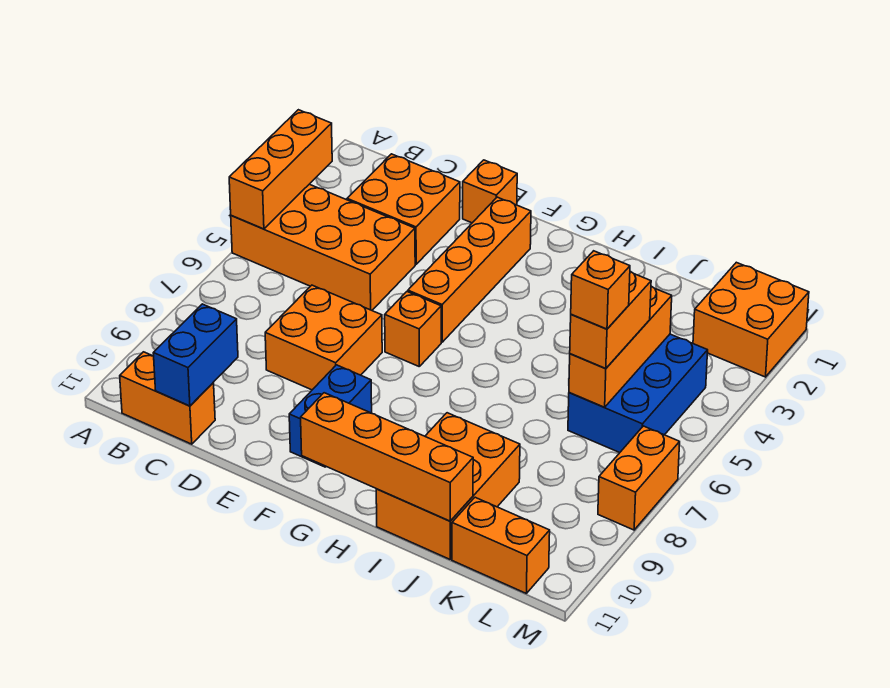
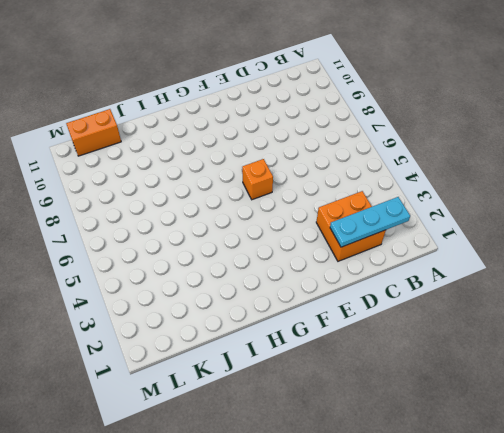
cyan 1x3 plate [330,197,410,247] -> none
none -> orange 2x4 brick [231,184,415,310]
none -> orange 1x2 brick [120,352,215,444]
none -> orange 2x2 brick [265,285,382,390]

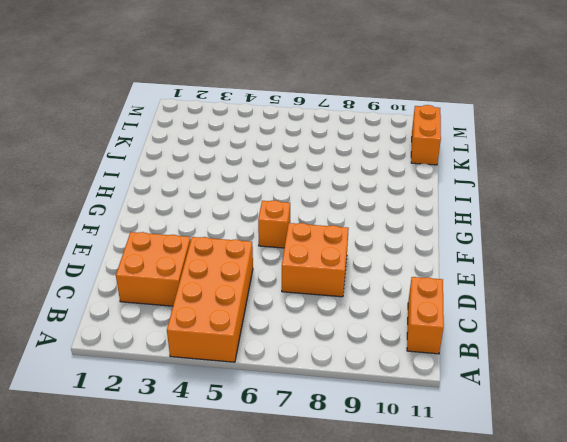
none -> orange 1x1 brick [463,160,517,223]
none -> orange 1x4 brick [408,197,531,342]
none -> blue 1x2 brick [289,365,372,467]

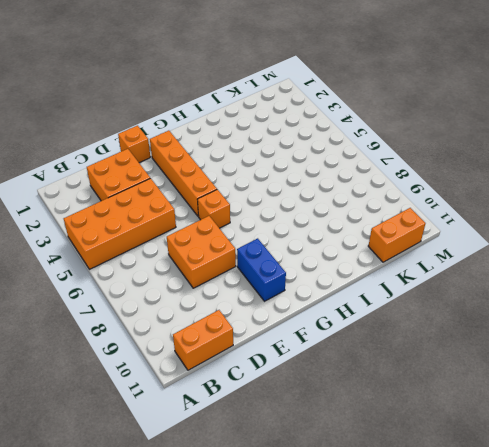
none -> orange 2x3 brick [376,413,520,559]
none -> blue 2x3 brick [568,334,708,453]
none -> orange 2x2 brick [693,262,809,377]

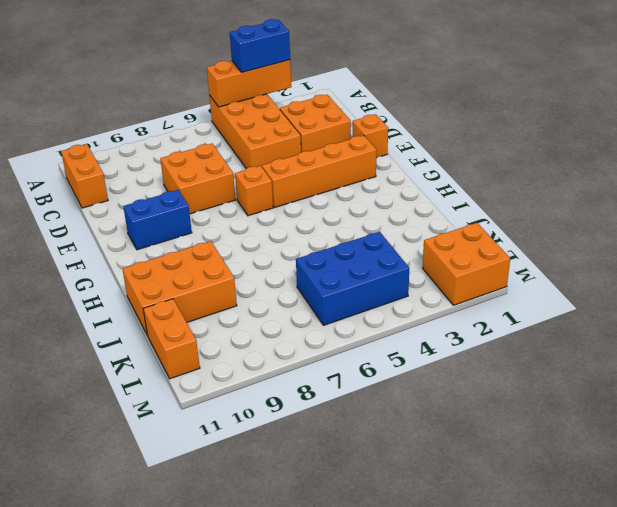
blue 1x2 brick [230,19,290,72] -> blue 1x2 brick moved to [153,304,238,406]
none -> orange 1x2 brick [598,426,680,530]
none -> orange 1x4 brick [301,393,473,521]
none -> orange 1x3 brick [569,286,672,407]

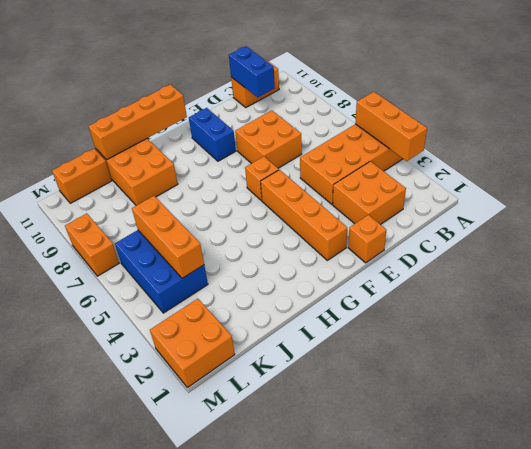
none -> orange 1x2 brick [570,271,651,369]
none -> orange 1x1 brick [571,251,630,329]

